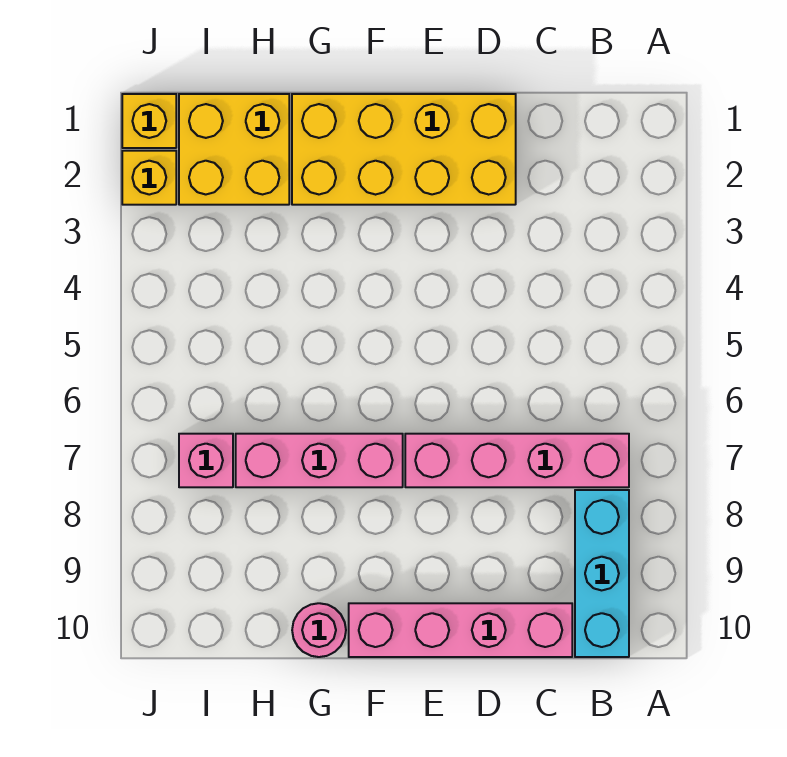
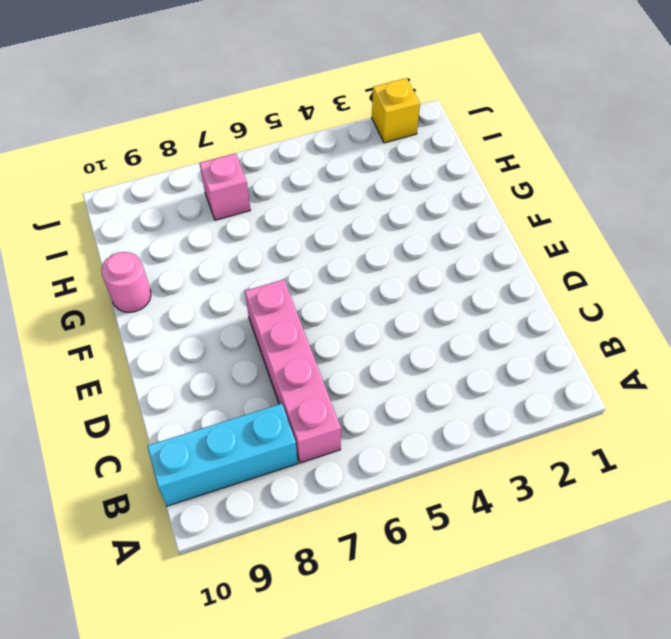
none -> pink 1x4 brick [349,603,572,657]
none -> yellow 2x4 brick [292,94,516,205]

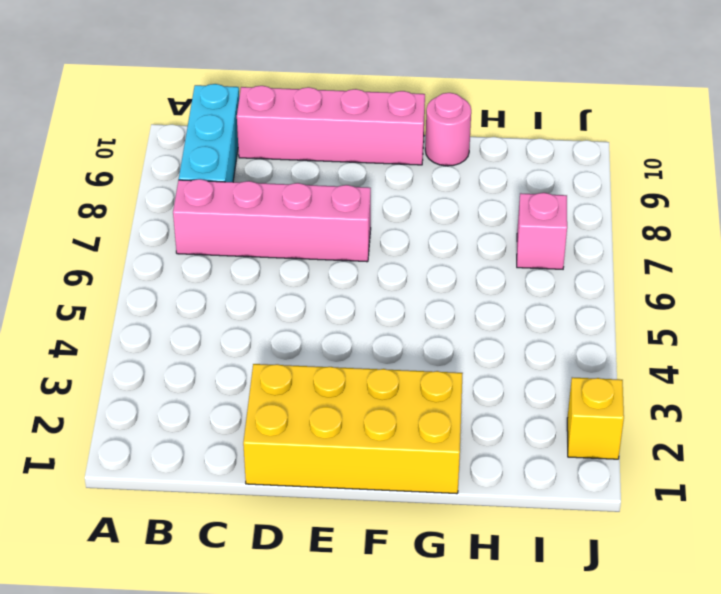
none -> pink 1x3 brick [236,434,403,487]
none -> yellow 2x2 brick [179,94,289,205]

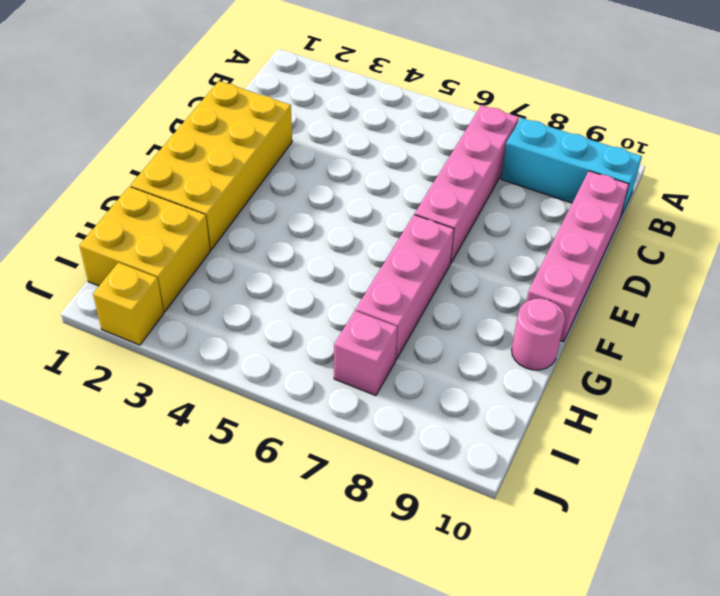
none -> yellow 1x1 brick [122,94,176,148]

